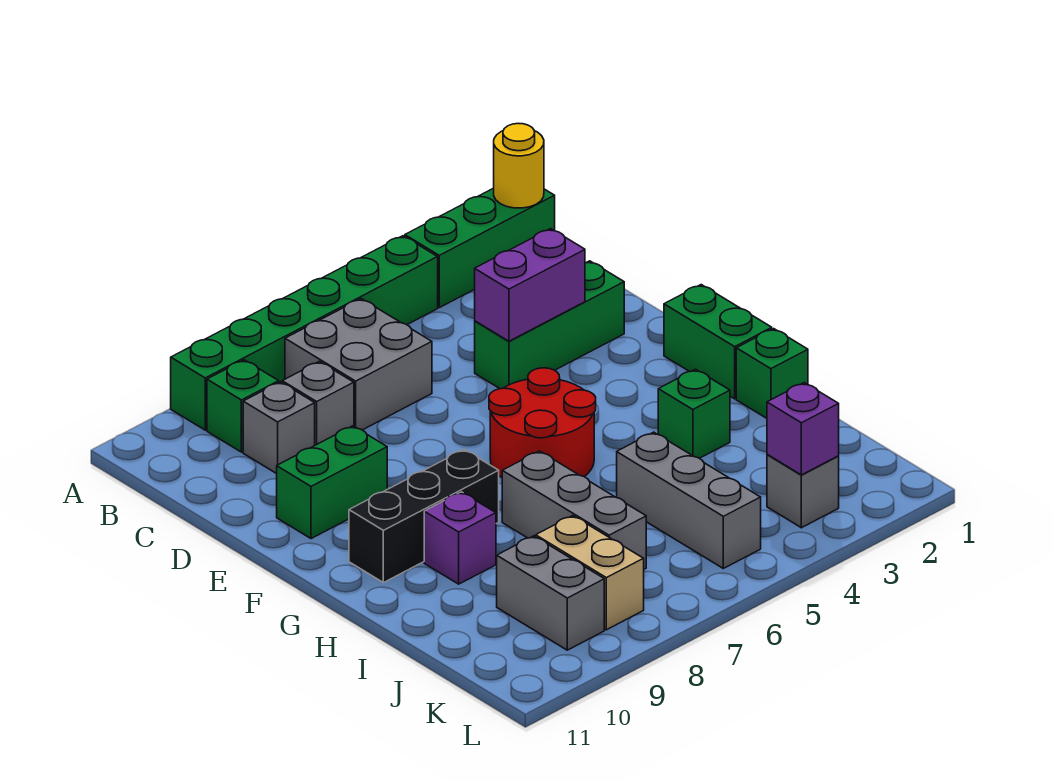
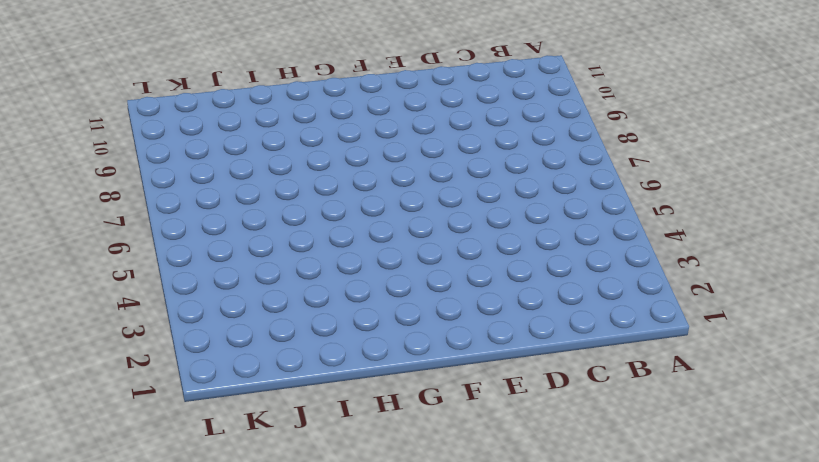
none -> green 1x3 brick [405,188,555,308]
none -> green 1x6 brick [171,236,438,430]
none -> grey 2x2 brick [285,299,432,430]

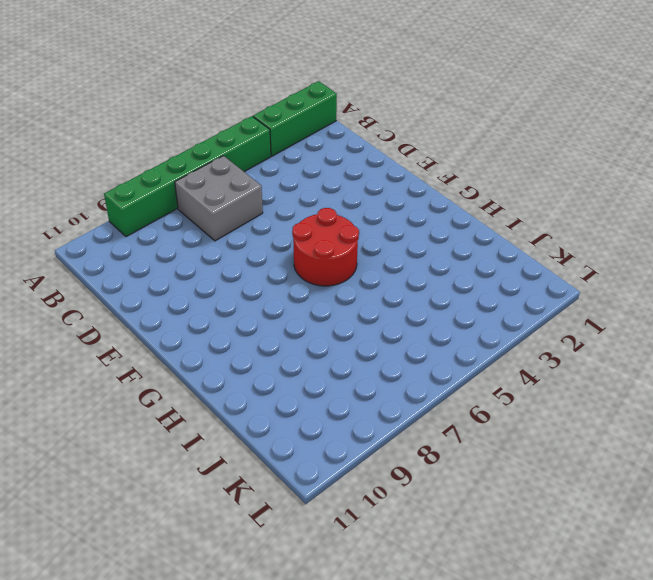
none -> green 1x1 brick [207,360,279,452]
none -> grey 1x1 brick [282,361,354,445]
none -> grey 1x1 brick [243,382,315,474]

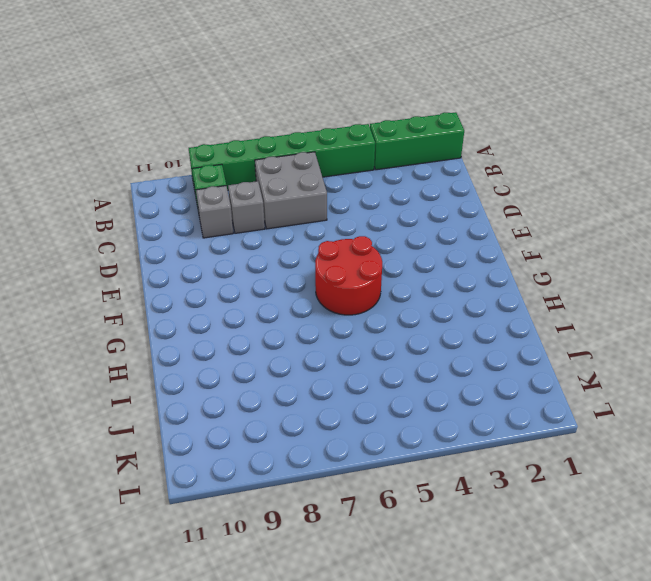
none -> green 1x3 brick [475,261,624,389]
none -> green 1x2 brick [277,426,387,539]
none -> green 1x2 brick [664,285,772,399]

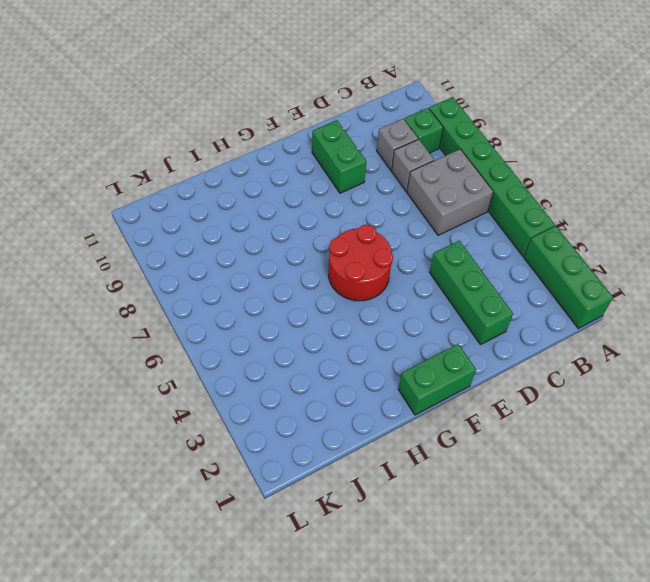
none -> black 1x3 brick [349,449,499,583]
none -> green 1x1 brick [736,329,808,418]
none -> green 1x1 brick [658,369,730,458]

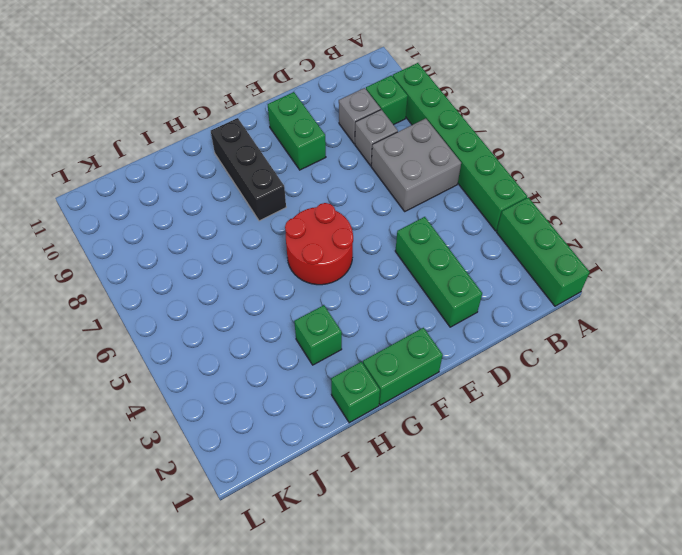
none -> grey 1x3 brick [502,451,646,569]
none -> purple 1x1 brick [424,492,496,584]
none -> grey 1x3 brick [617,432,761,568]

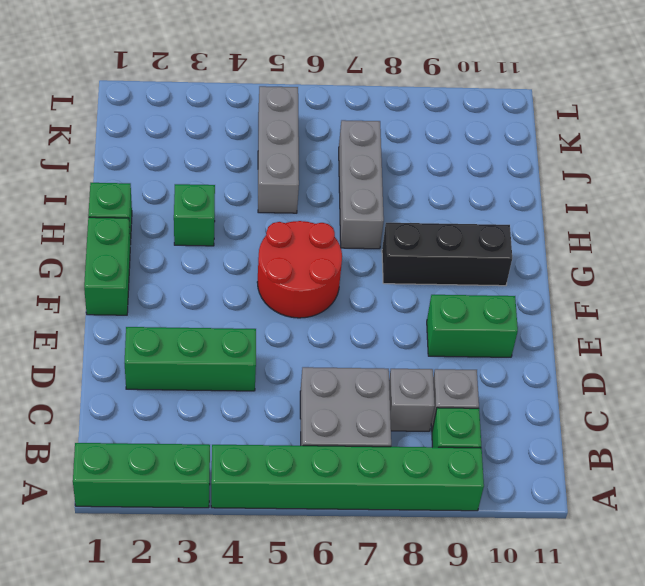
none -> purple 1x1 brick [424,492,496,584]
none -> tan 1x2 brick [536,516,644,630]
none -> grey 1x2 brick [497,536,604,650]

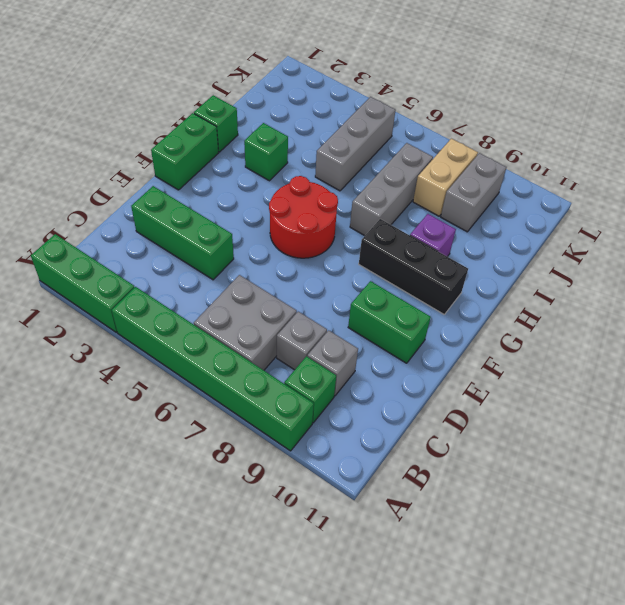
none -> grey 1x1 brick [767,455,839,528]
none -> yellow 1x1 round brick [494,123,544,208]
none -> purple 1x2 brick [475,229,585,341]

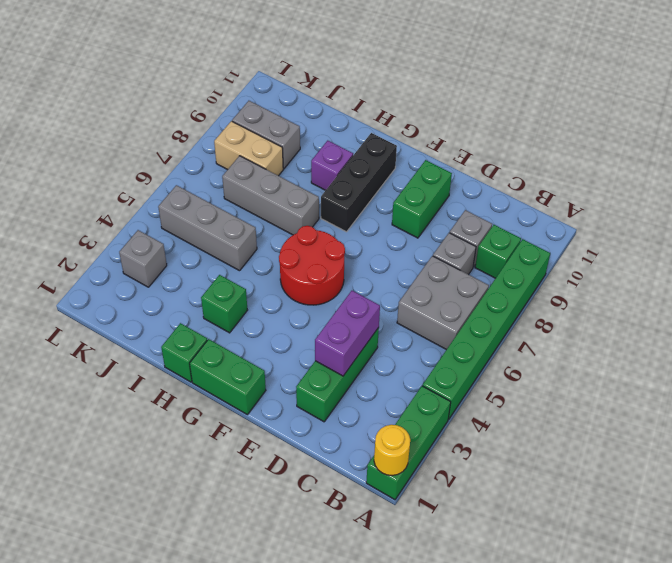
none -> purple 1x1 brick [767,383,839,475]

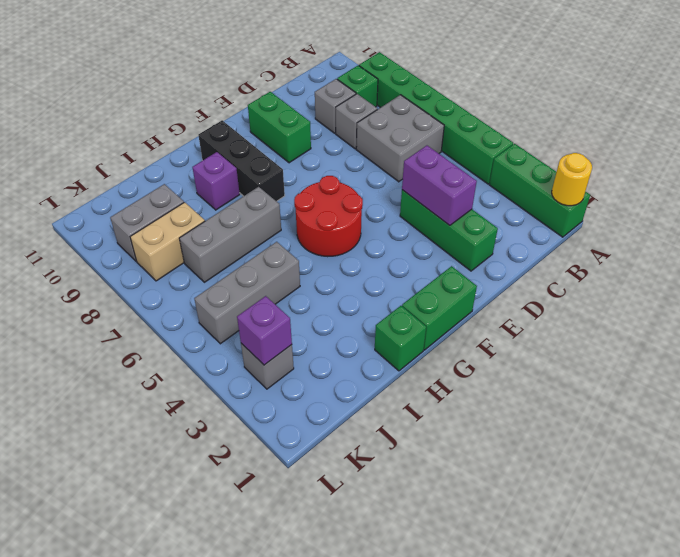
none -> green 1x1 brick [658,369,730,458]

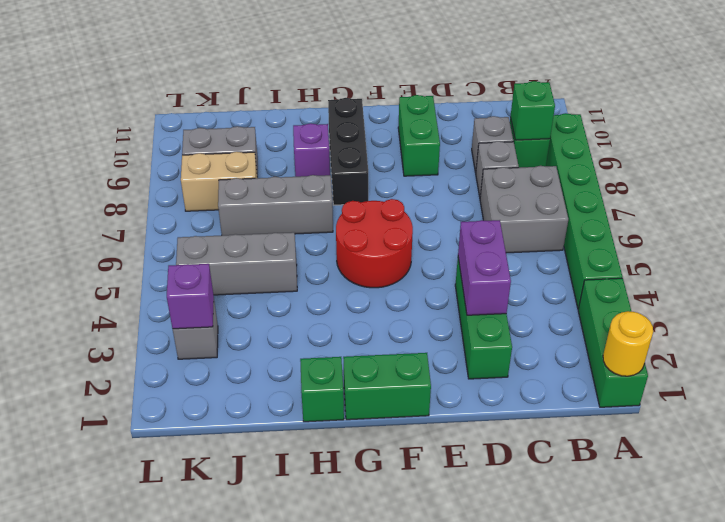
green 1x1 brick [510,81,555,140] -> green 1x1 brick moved to [658,369,730,458]

